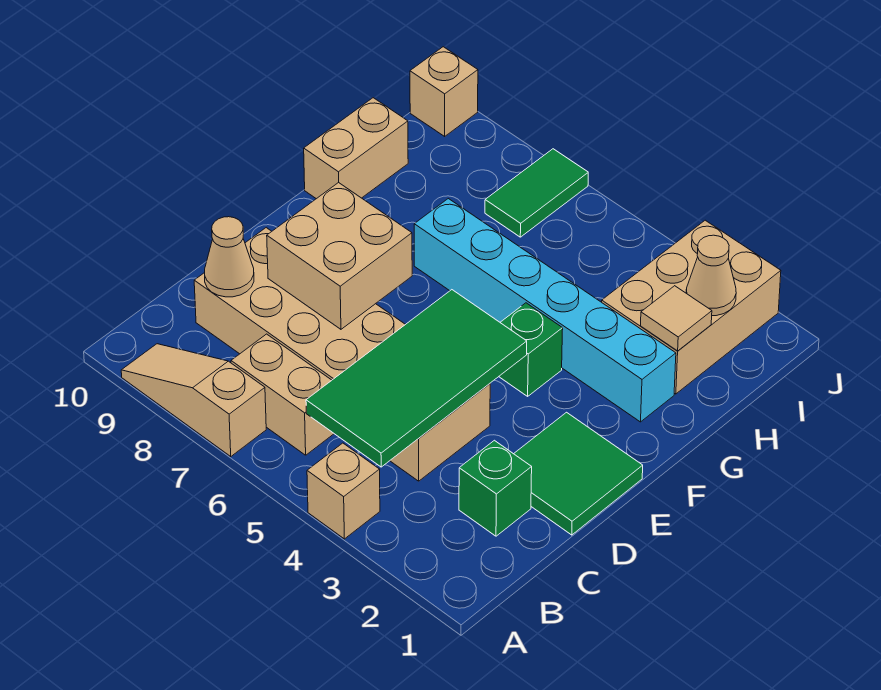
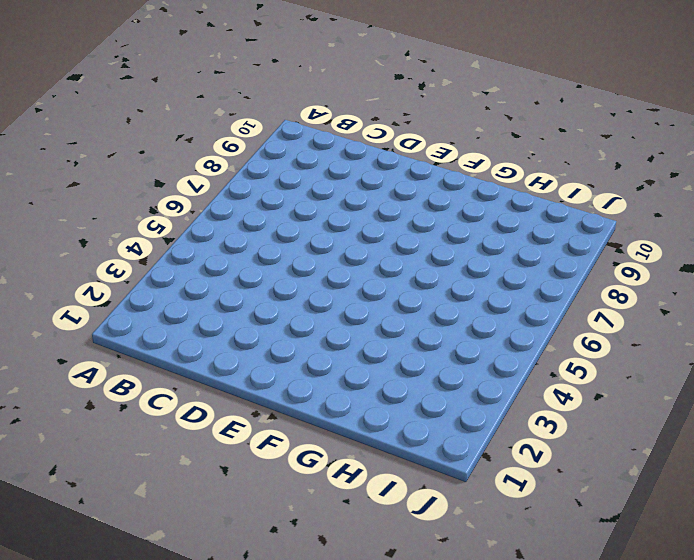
none -> tan 1x1 brick [307,443,380,539]
none -> tan 1x3 slope [121,344,266,456]
none -> tan 1x2 brick [231,334,334,455]

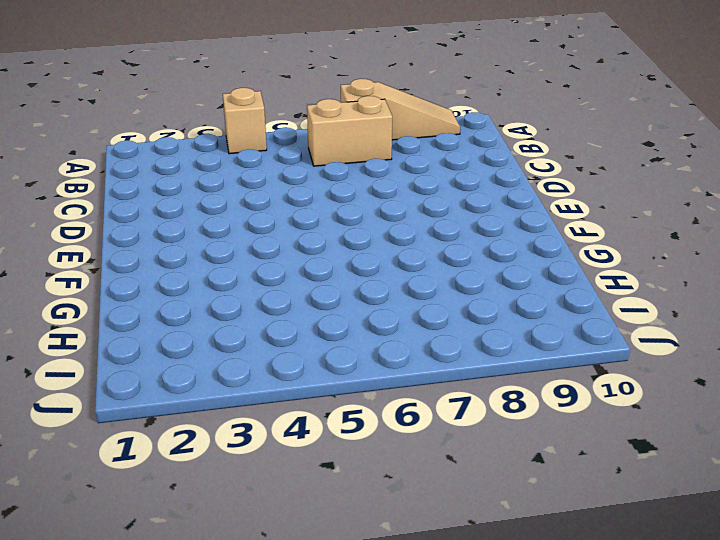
none -> green 1x1 brick [459,440,532,536]
none -> tan 2x6 brick [194,228,490,481]
none -> green 2x2 tile [514,412,643,535]

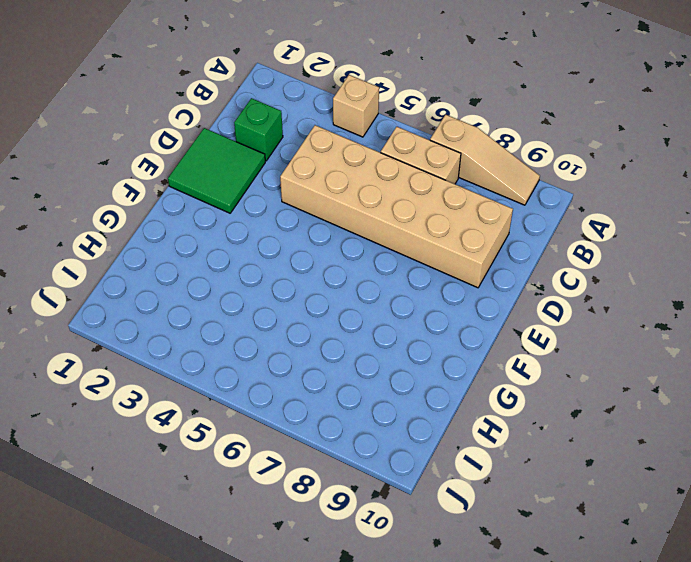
none -> green 1x1 brick [499,303,563,396]
none -> cyan 1x6 brick [414,199,676,422]
none -> tan 1x2 brick [304,98,408,199]

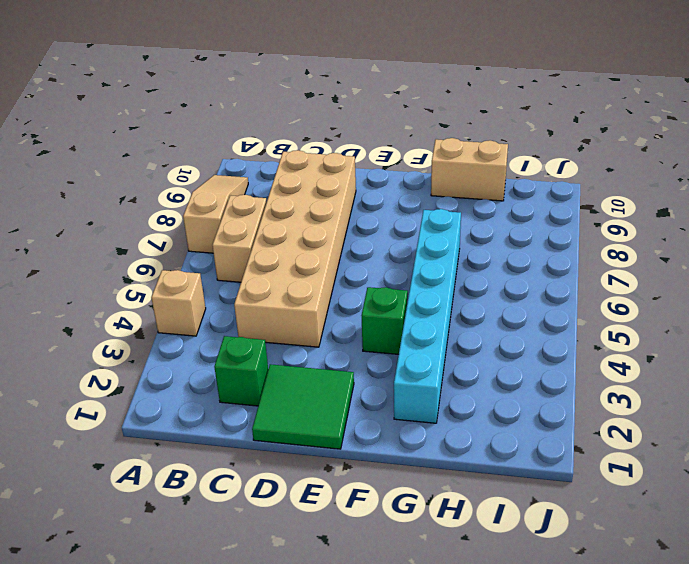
none -> tan 2x3 brick [602,220,781,394]
none -> green 1x2 tile [485,149,588,237]
none -> tan 1x1 brick [410,47,478,136]

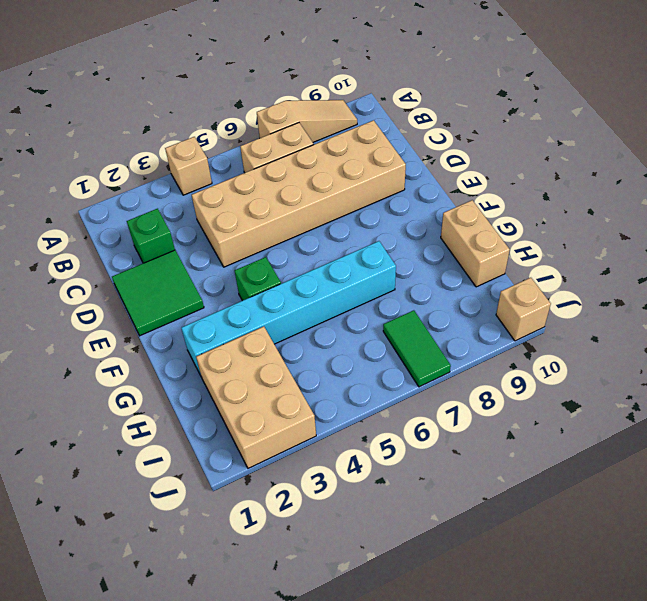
none -> green 2x4 tile [306,290,527,467]
none -> tan 1x1 cone [205,217,254,297]
none -> tan 2x2 brick [267,183,412,329]

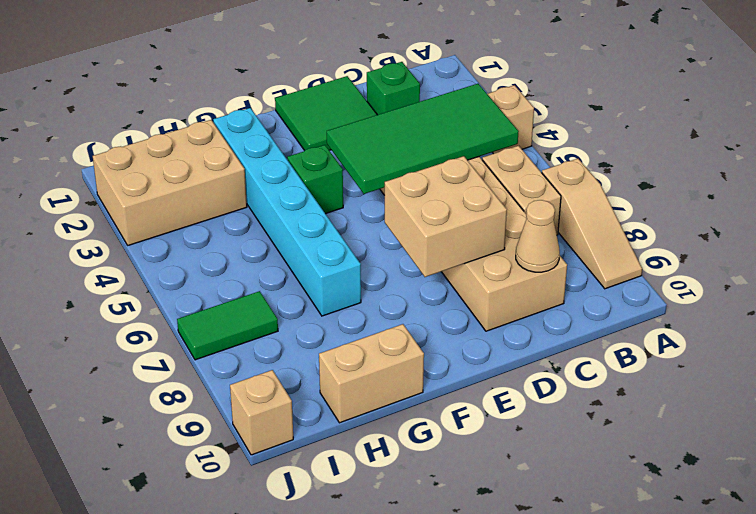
none -> tan 1x1 tile [641,286,712,351]
none -> tan 1x1 cone [686,235,736,316]

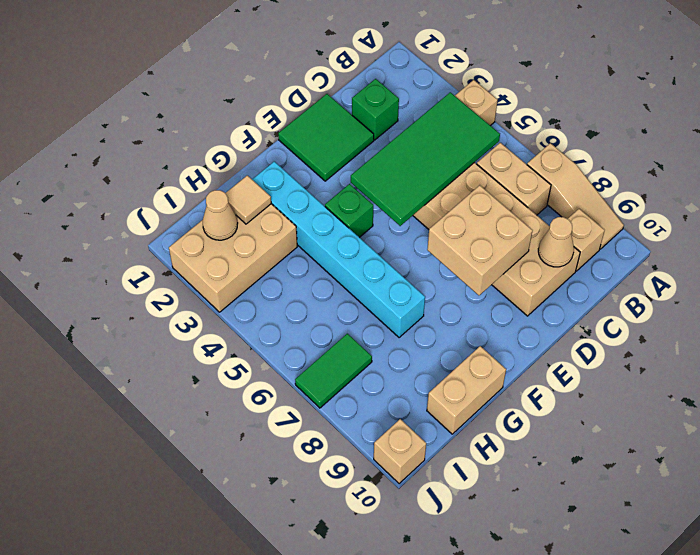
tan 1x1 brick [568,209,605,271] -> none

